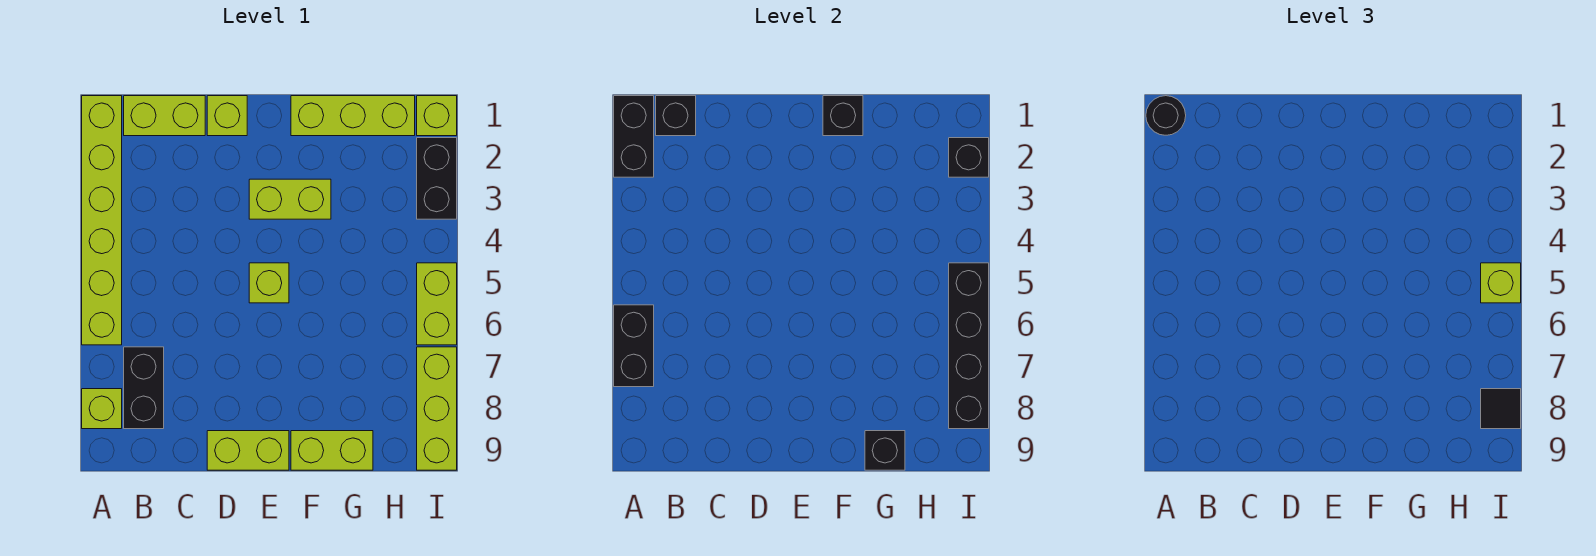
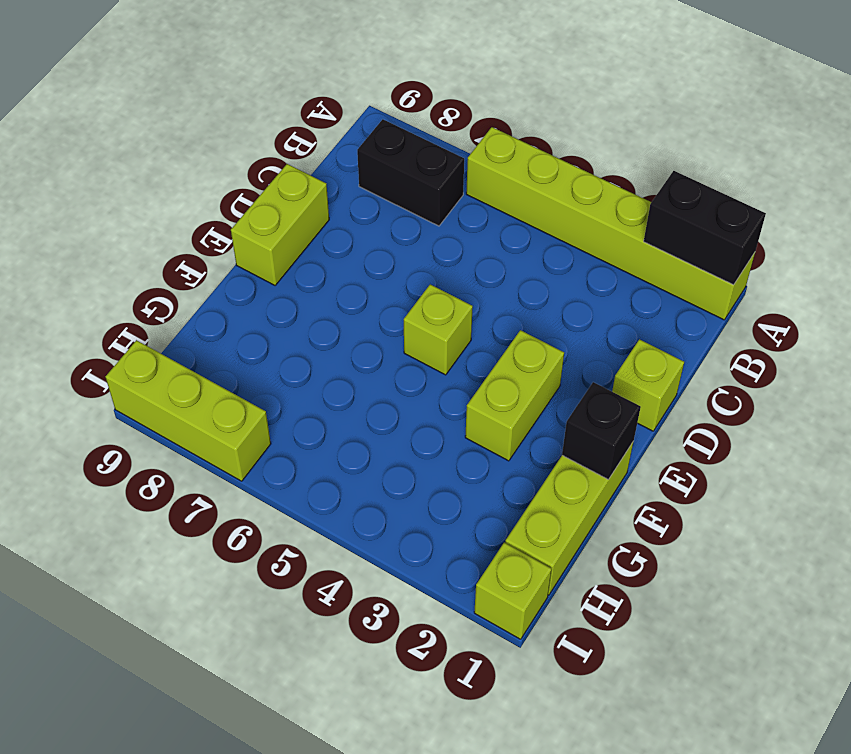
none -> lime 1x1 brick [82,389,122,429]
none -> lime 1x2 brick [124,96,205,136]
none -> lime 1x2 brick [291,431,373,470]

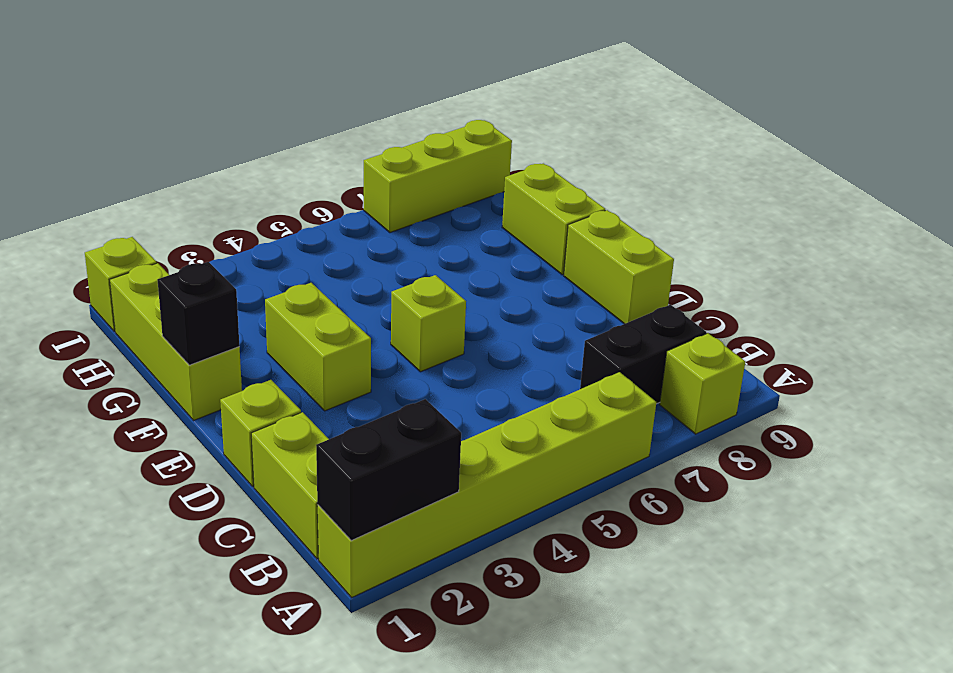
none -> black 1x2 brick [417,138,457,219]
none -> lime 1x2 brick [417,263,457,345]
none -> black 1x2 brick [614,305,654,387]

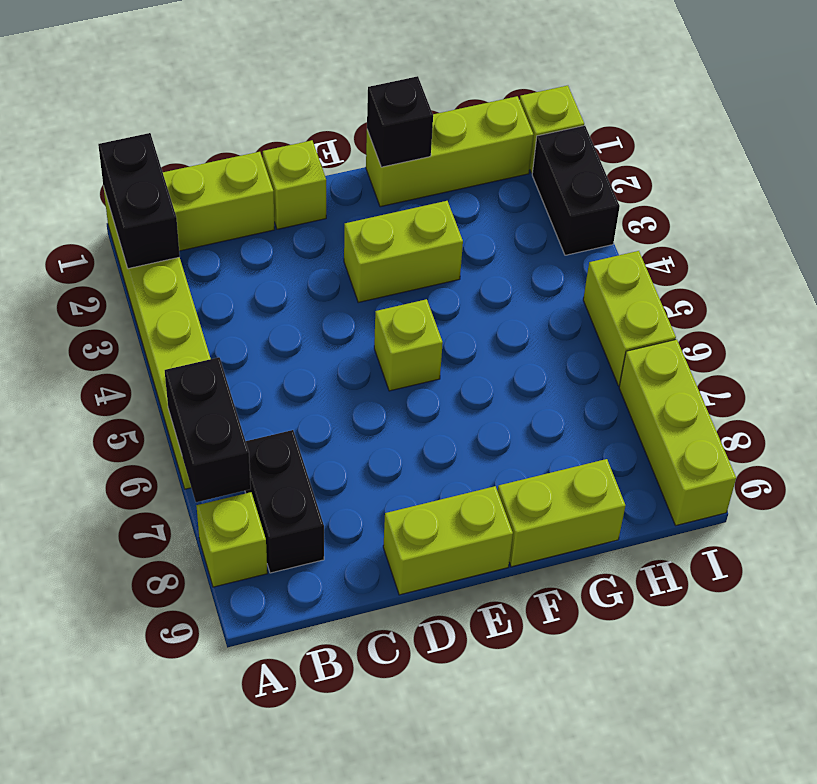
none -> black 1x1 brick [656,96,696,136]
none -> black 1x1 brick [865,431,905,470]
none -> black 1x1 brick [949,138,989,177]

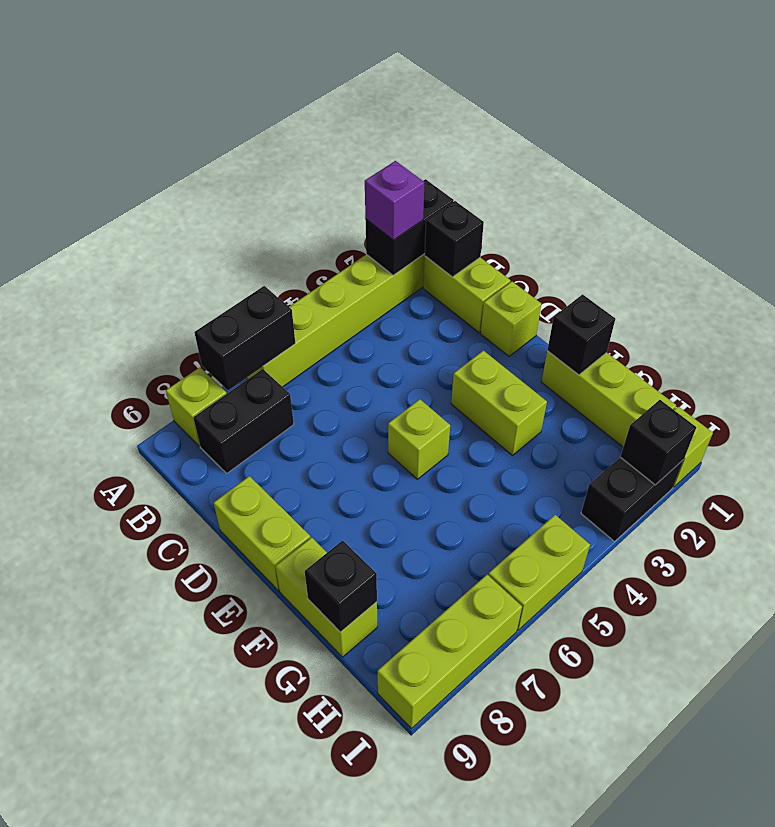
purple 1x1 brick [365,161,425,240] -> none
none -> black 1x4 brick [949,263,989,429]
none -> black 1x1 round brick [1146,96,1186,135]
none -> lime 1x1 brick [1481,263,1521,303]

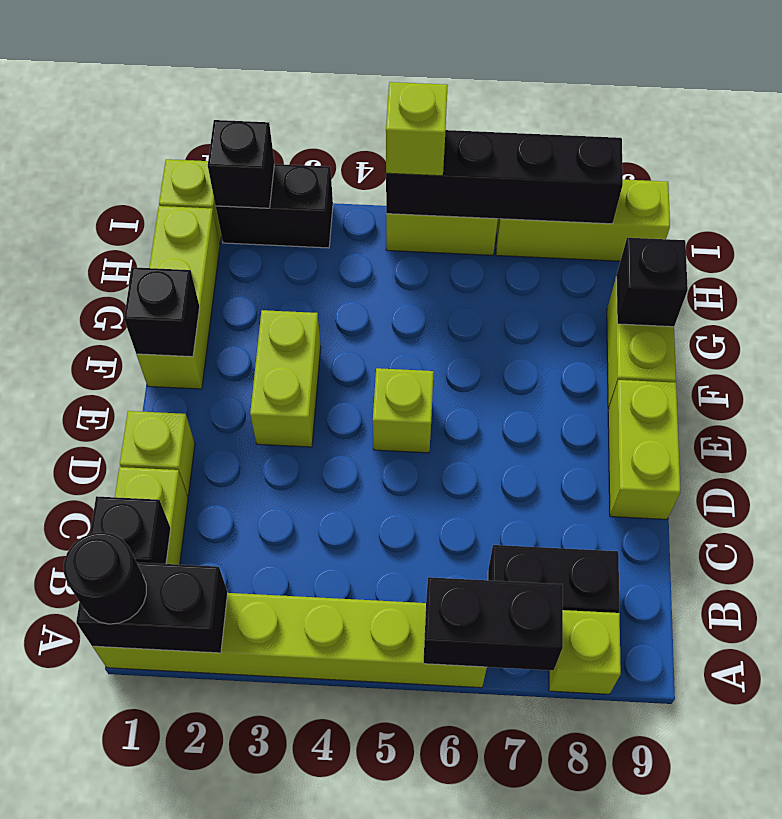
none -> black 1x1 tile [1481,389,1521,429]

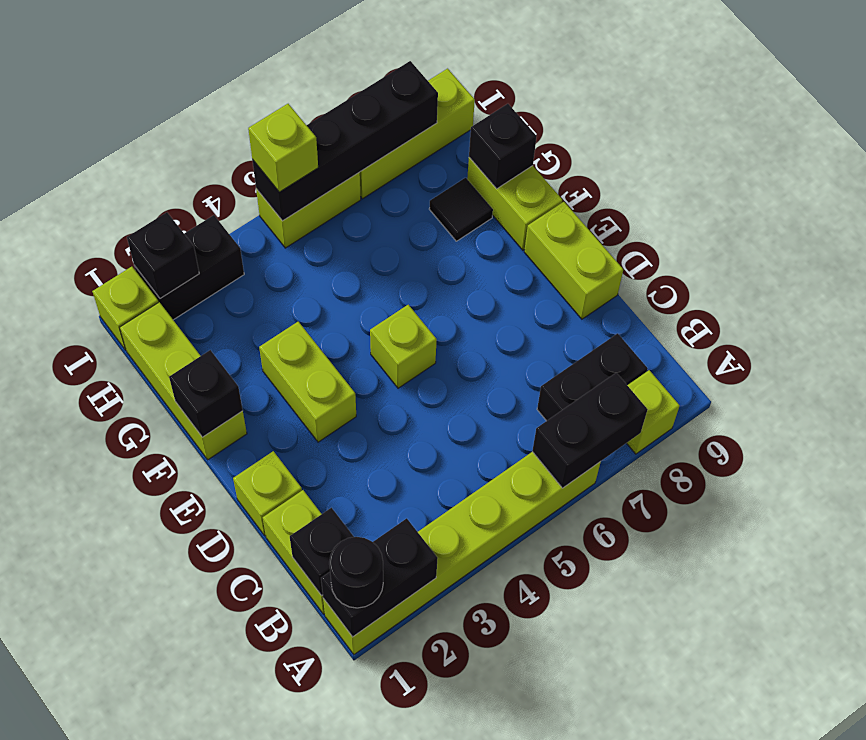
black 1x1 tile [429,178,493,241] -> black 1x1 tile moved to [1481,389,1521,429]

